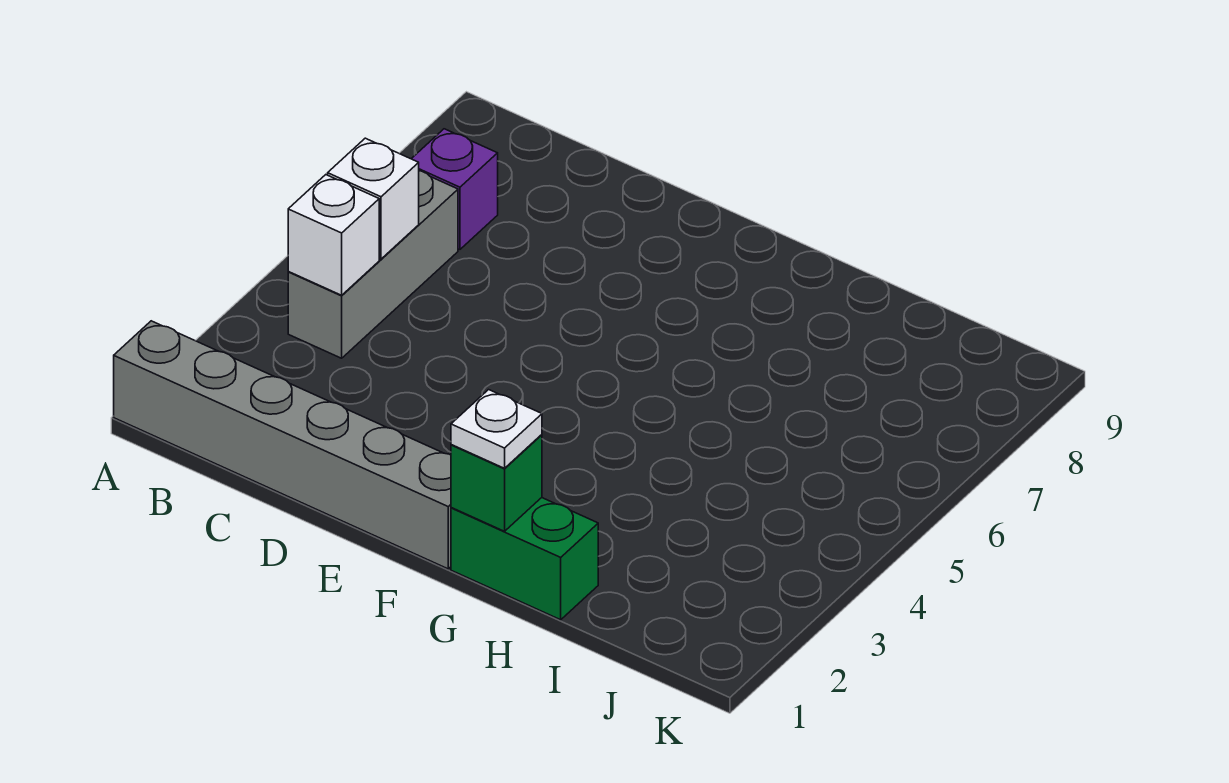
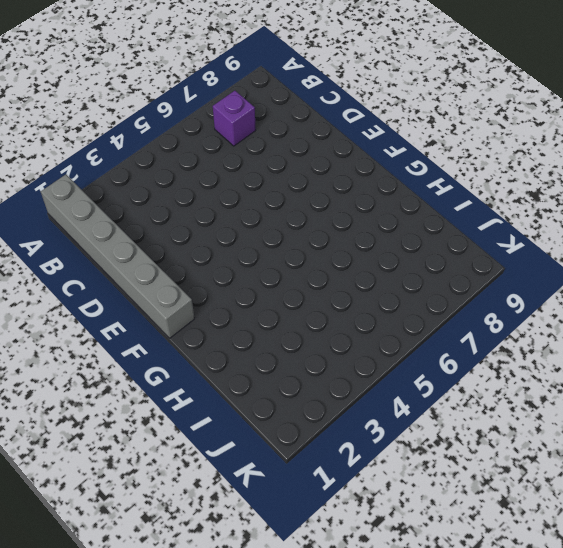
none -> grey 1x3 brick [288,171,458,358]
none -> green 1x2 brick [451,498,598,620]

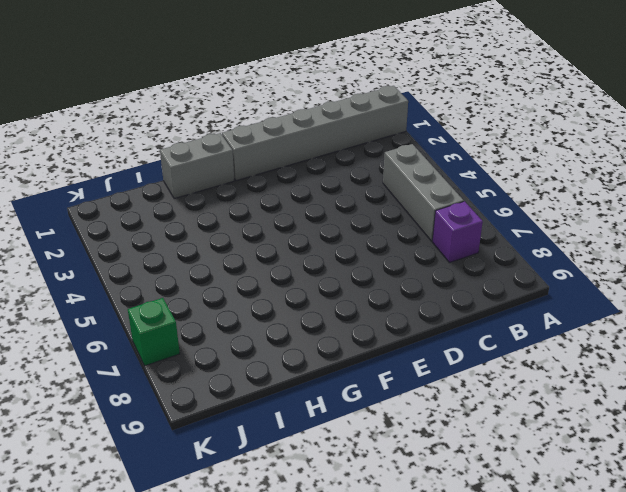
grey 1x2 brick [160,133,234,199] -> green 1x2 brick [451,498,598,620]
green 1x1 brick [128,298,180,366] -> green 1x1 brick moved to [451,435,542,531]
none -> white 1x1 brick [288,175,379,295]
none -> white 1x1 brick [328,138,419,259]

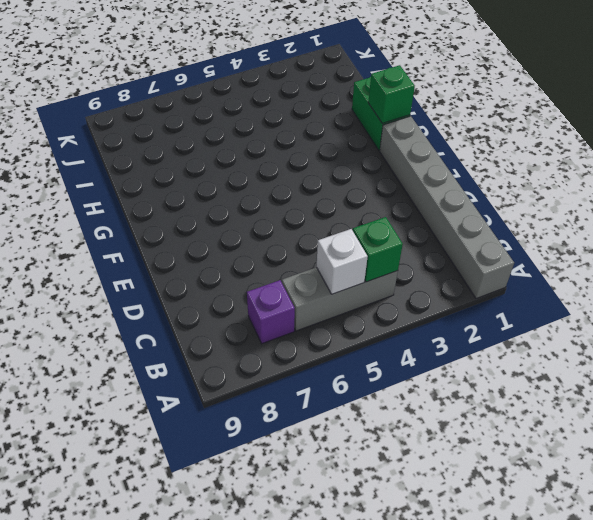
green 1x1 brick [353,217,403,282] -> white 1x1 brick [288,175,379,295]
none -> white 1x1 plate [451,390,542,468]

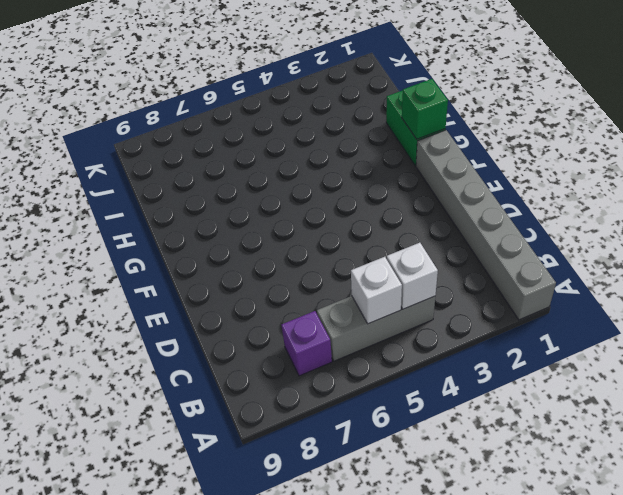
none -> white 1x1 plate [451,390,542,468]

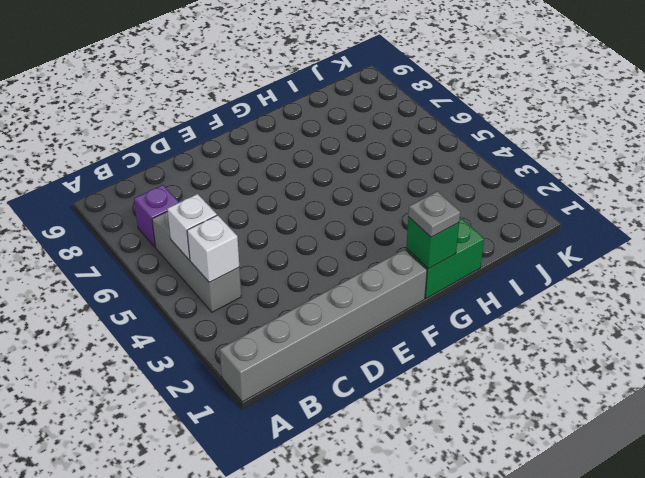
grey 1x1 plate [408,191,460,237] -> white 1x1 plate [451,390,542,468]

